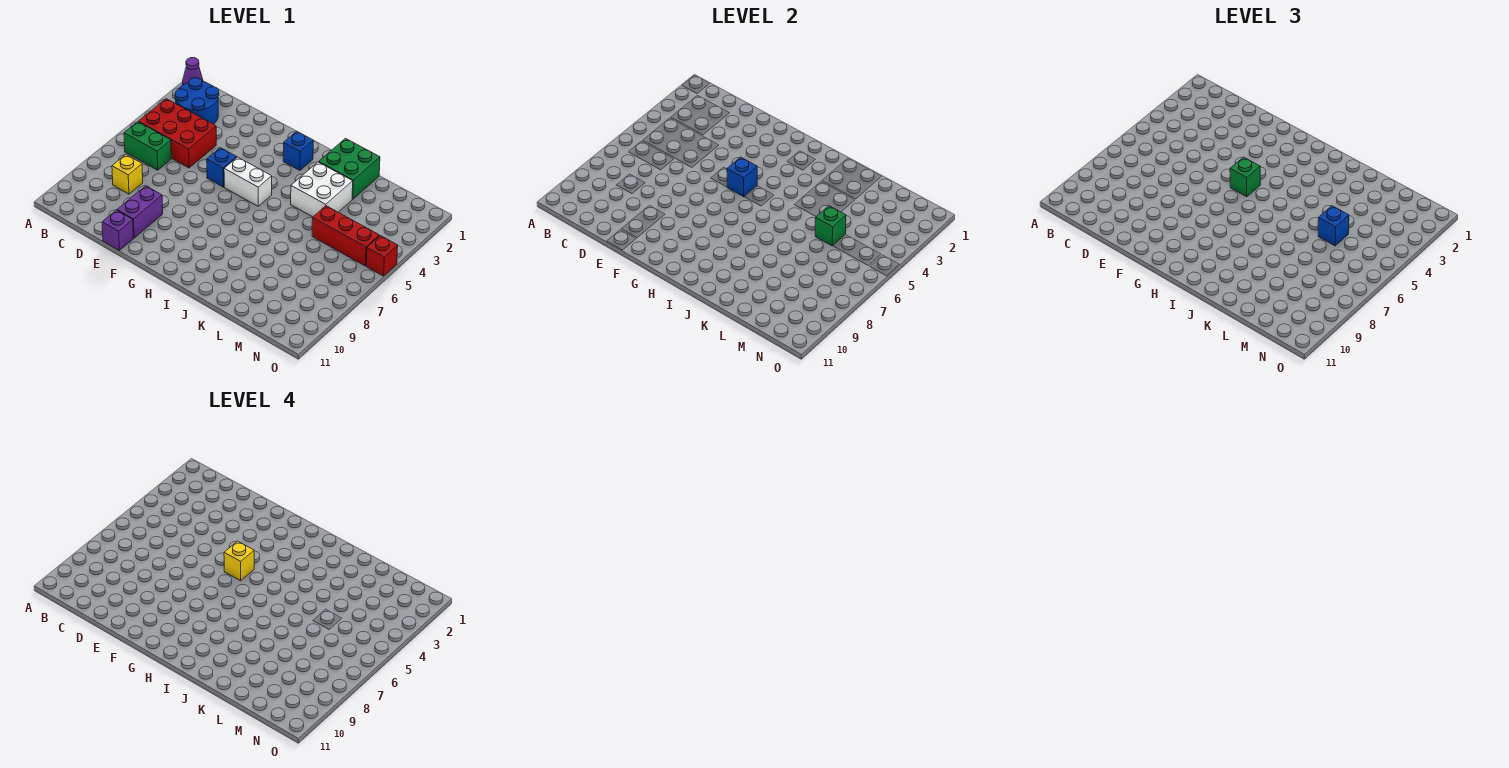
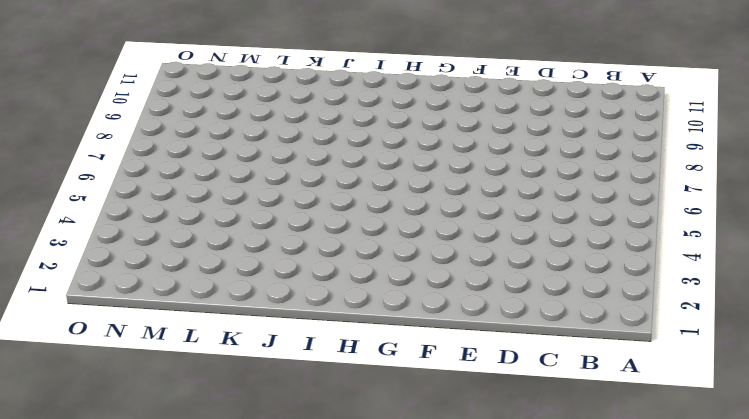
none -> purple 1x1 cone [183,58,203,85]
none -> blue 2x2 round brick [175,78,219,124]
none -> red 2x3 brick [138,99,216,168]

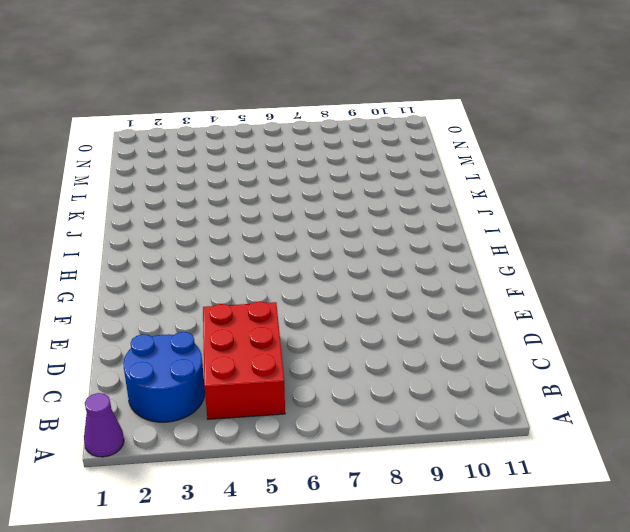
none -> green 1x2 brick [124,122,171,170]
none -> yellow 1x1 brick [112,155,143,194]
none -> purple 1x2 brick [117,186,163,238]

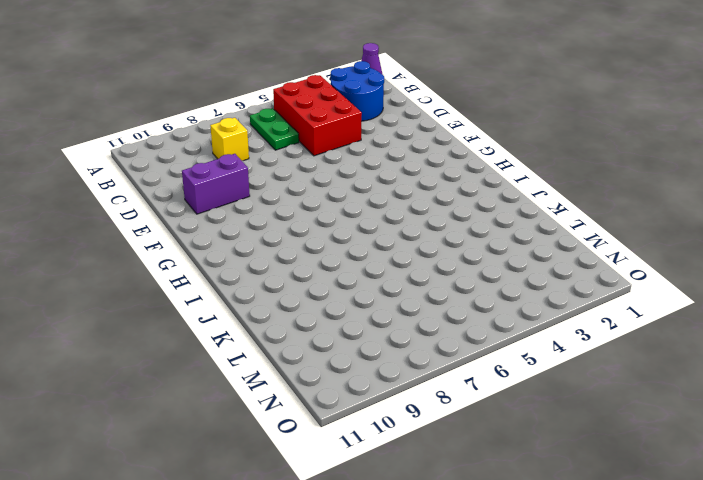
green 1x2 plate [250,108,299,150] -> green 1x2 brick [124,122,171,170]
none -> purple 1x1 brick [102,210,134,250]
none -> blue 1x1 brick [207,148,237,187]
none -> white 1x2 brick [224,157,272,206]

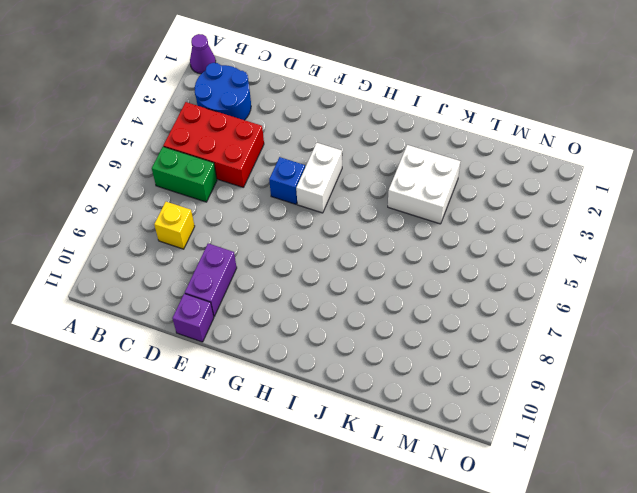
white 1x2 brick [296,143,342,213] -> white 1x2 brick turned to [224,157,272,206]
none -> blue 1x1 brick [283,131,313,170]
none -> green 2x2 brick [319,139,380,199]
none -> red 1x3 brick [312,206,379,266]

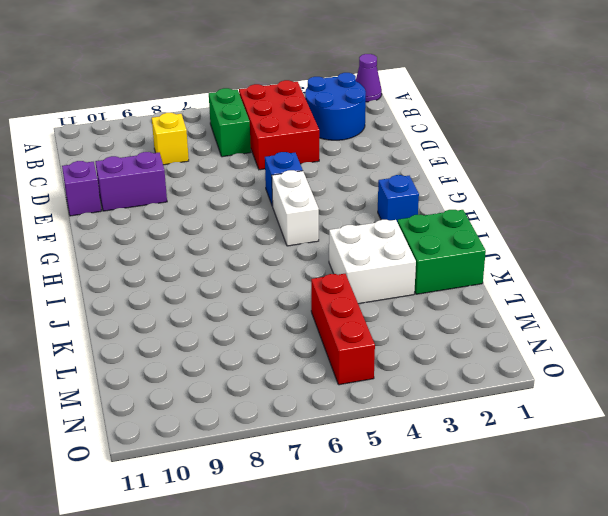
none -> red 1x1 brick [366,236,398,276]
none -> blue 1x1 brick [727,157,757,197]
none -> green 1x1 brick [815,206,846,246]

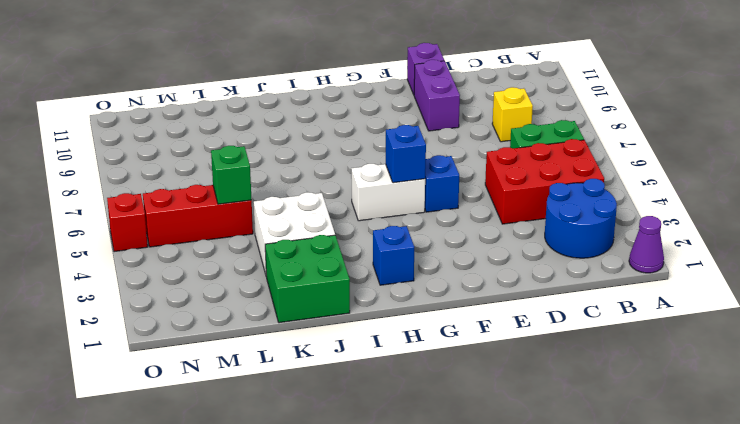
none -> green 1x1 brick [1230,157,1260,197]
none -> blue 1x1 brick [1318,206,1349,246]
none -> yellow 1x1 brick [224,541,254,581]

